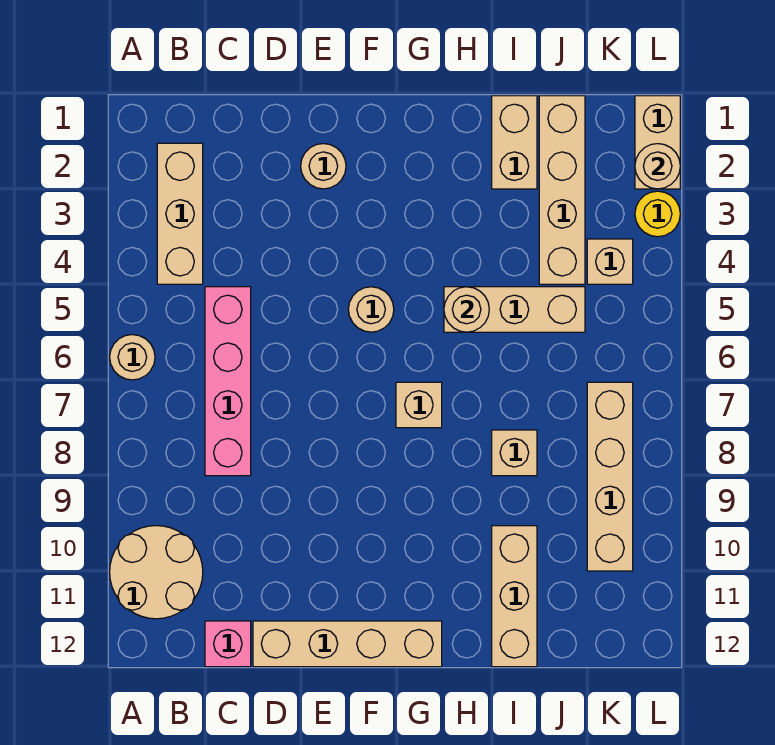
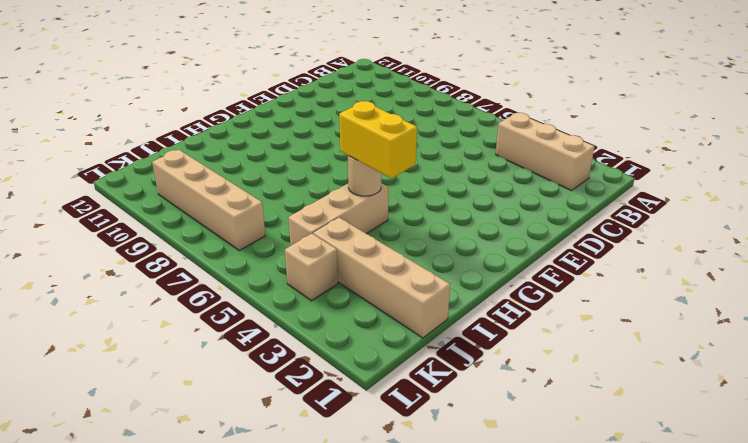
yellow 1x2 brick [339,101,417,178] -> none
none -> tan 1x1 round brick [110,335,155,380]
none -> tan 2x2 round brick [110,526,203,619]
none -> pink 1x4 brick [205,287,251,476]

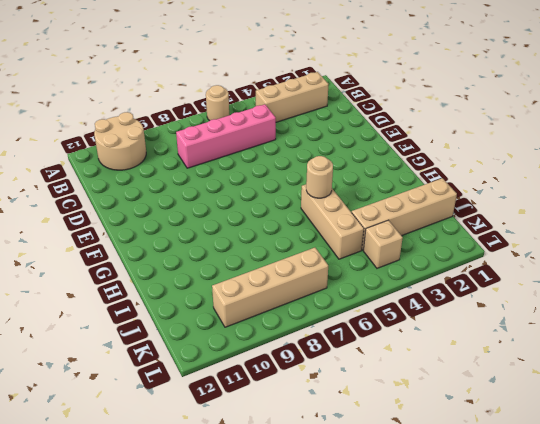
none -> pink 1x1 brick [205,621,251,667]
none -> tan 1x4 brick [253,621,442,667]
none -> tan 1x1 round brick [301,144,346,189]

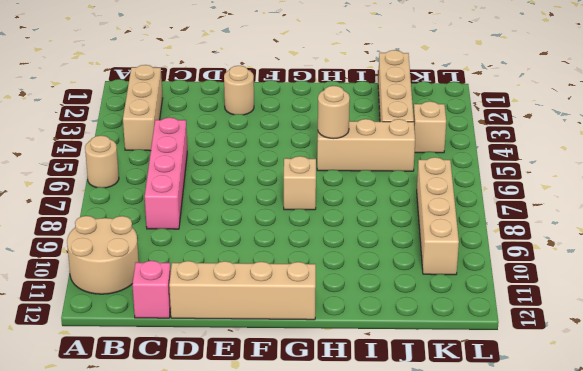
none -> tan 1x1 round brick [348,287,394,332]
none -> tan 1x2 brick [492,96,537,189]
none -> tan 1x1 brick [492,430,537,476]

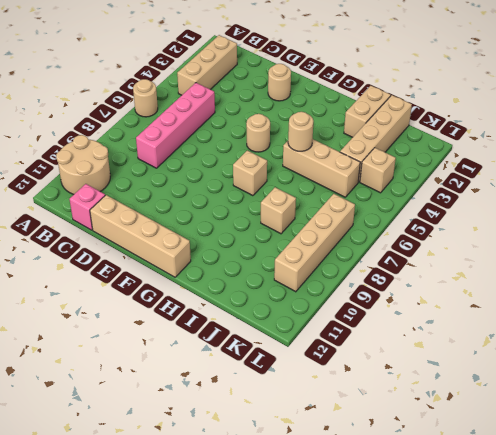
none -> tan 1x3 brick [492,526,537,667]
none -> tan 1x2 brick [635,96,680,189]
none -> yellow 1x1 round brick [635,191,680,237]

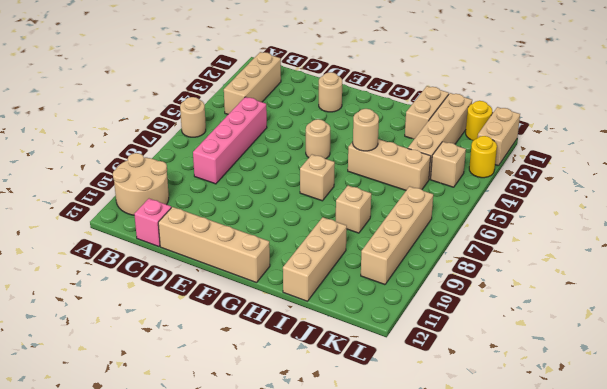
yellow 1x1 round brick [466,101,492,141] -> none
none -> tan 1x1 round brick [635,144,680,189]

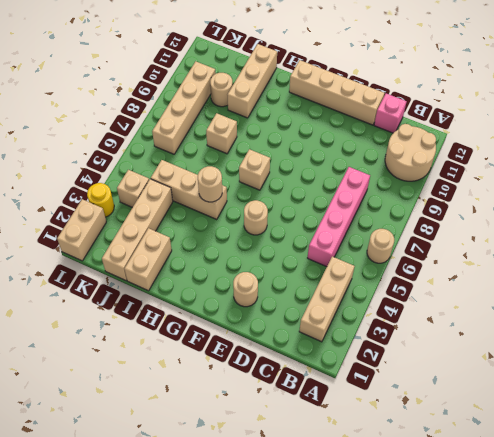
tan 1x1 round brick [210,73,233,107] -> tan 1x1 round brick moved to [635,144,680,189]

